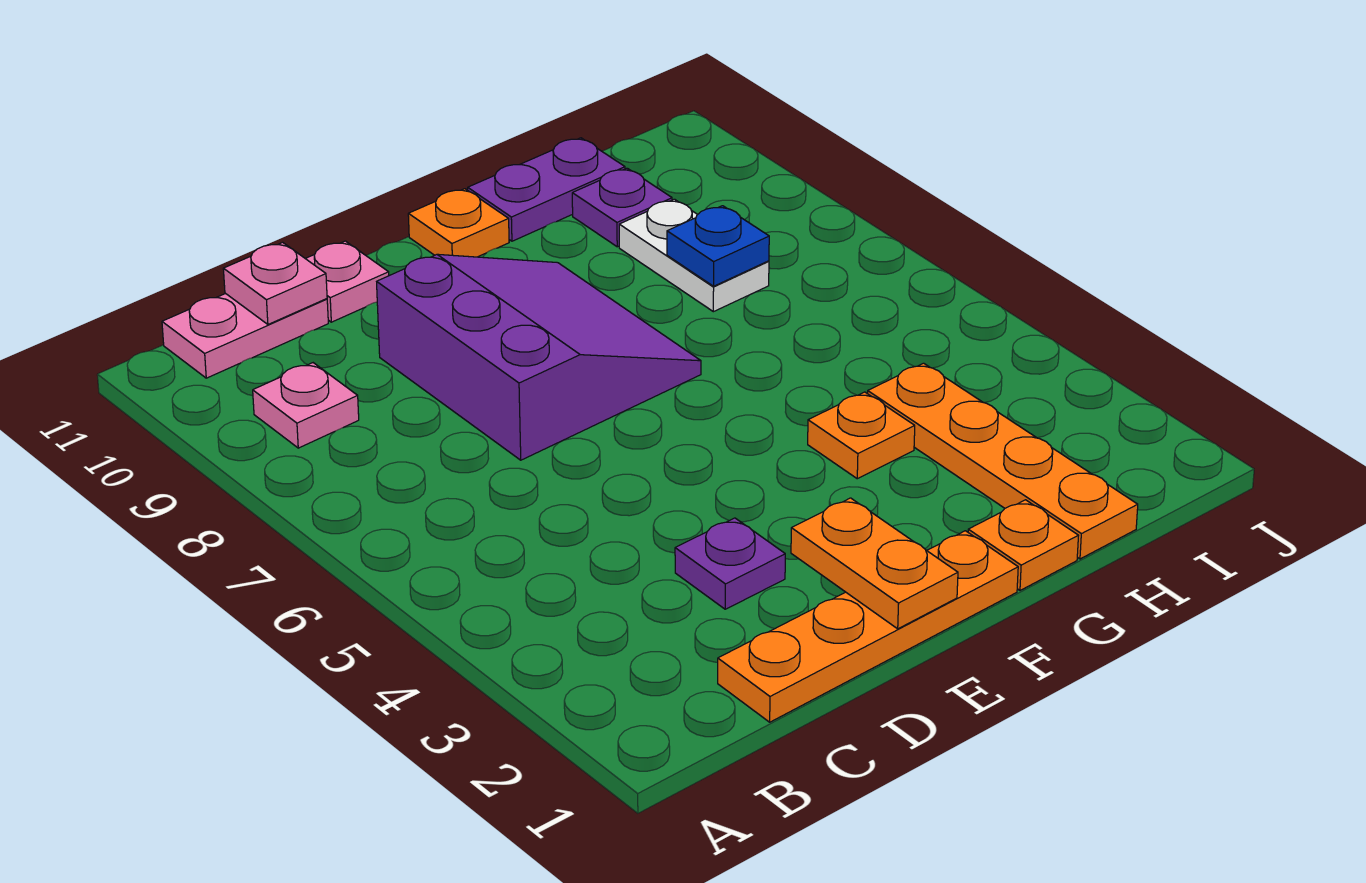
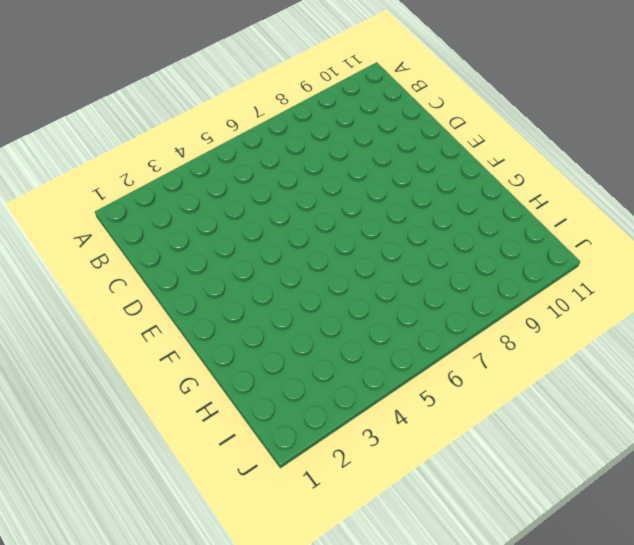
none -> pink 1x1 plate [253,363,359,448]
none -> pink 1x2 plate [162,293,328,378]
none -> orange 1x4 plate [718,531,1018,722]

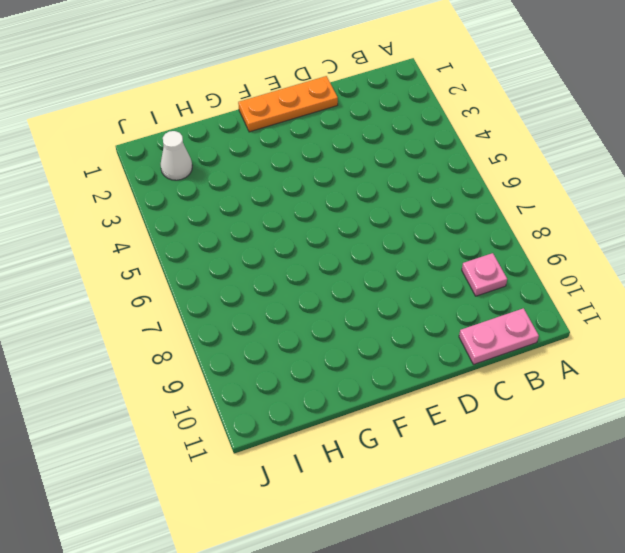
orange 1x3 plate [238,76,338,132] -> orange 1x4 plate [718,531,1018,722]
white 1x1 cone [160,131,192,180] -> none
none -> purple 1x1 plate [675,518,785,609]
none -> purple 3x3 slope [377,254,701,460]
none -> pink 1x1 plate [306,241,389,322]

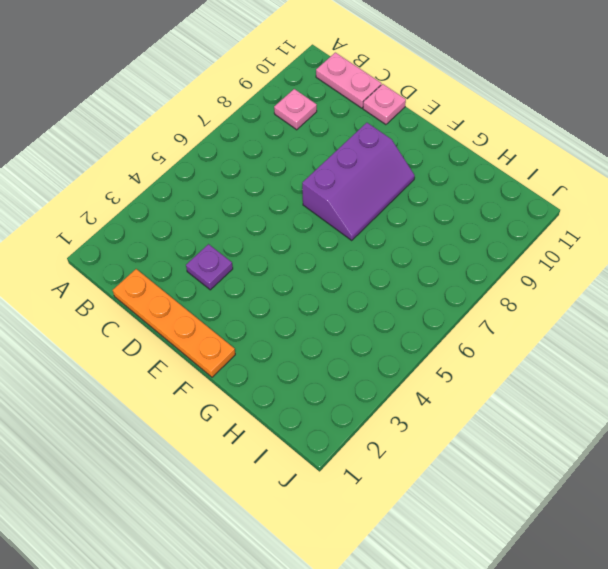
purple 2x3 slope [302,123,415,240] -> purple 3x3 slope [377,254,701,460]
none -> orange 1x1 plate [408,189,509,257]
none -> orange 1x1 plate [968,500,1079,590]
none -> orange 1x1 plate [808,392,915,479]

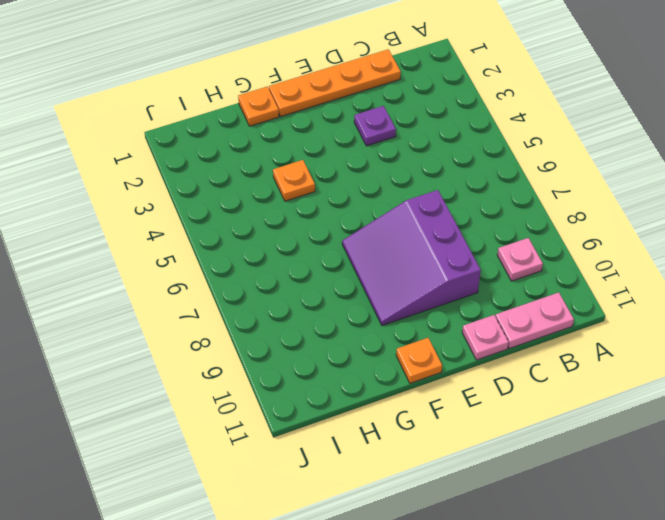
none -> purple 1x2 plate [468,138,625,241]
none -> orange 1x4 plate [868,363,1138,559]
none -> white 1x2 plate [619,199,769,312]

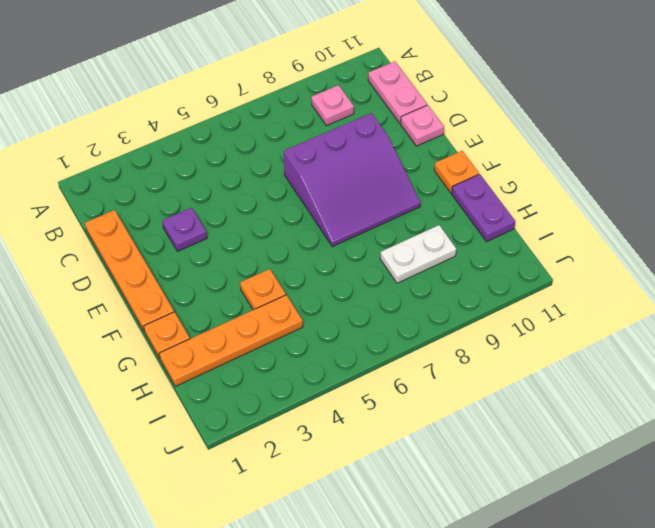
none -> purple 1x1 plate [572,168,672,247]
none -> pink 1x1 plate [223,242,327,324]
none -> orange 1x2 plate [791,498,958,629]

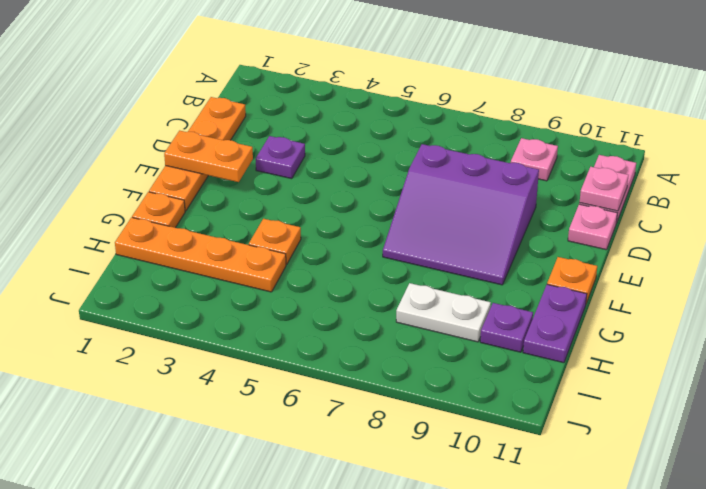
none -> blue 1x1 plate [667,206,769,286]

